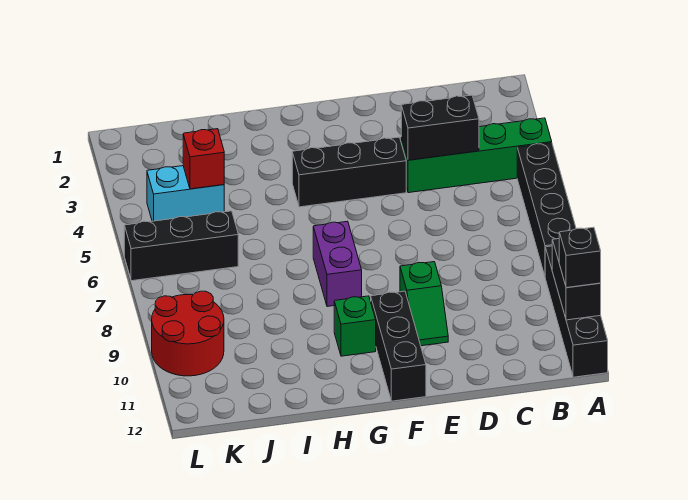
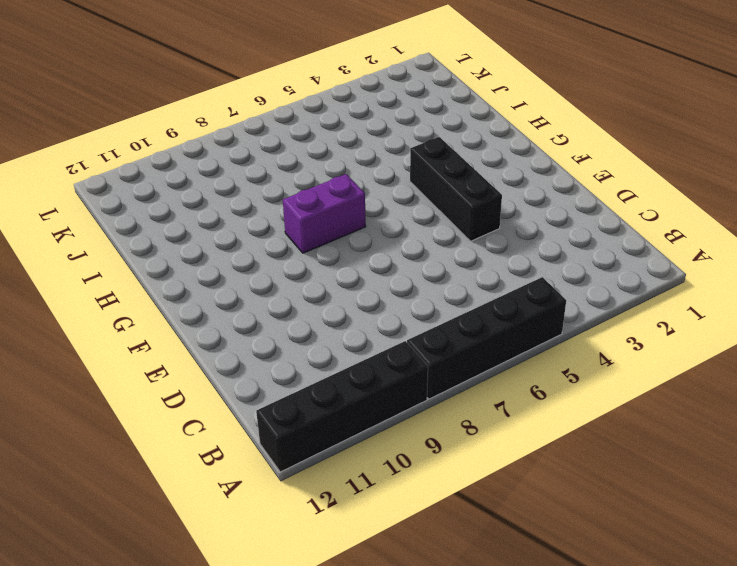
none -> green 1x4 brick [401,118,552,193]
none -> green 1x2 slope [400,262,448,346]
none -> black 1x3 brick [371,291,426,401]

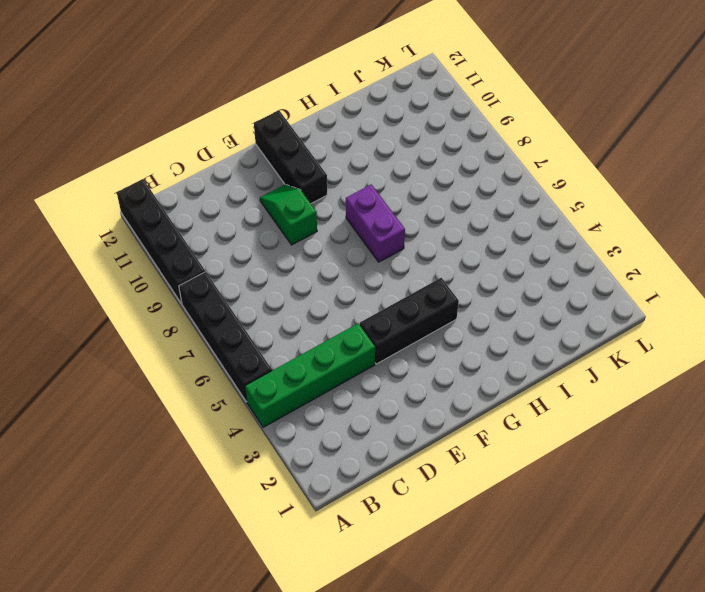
none -> green 1x1 brick [334,296,376,356]
none -> cyan 1x2 brick [147,166,224,221]
none -> black 1x3 brick [124,211,238,281]

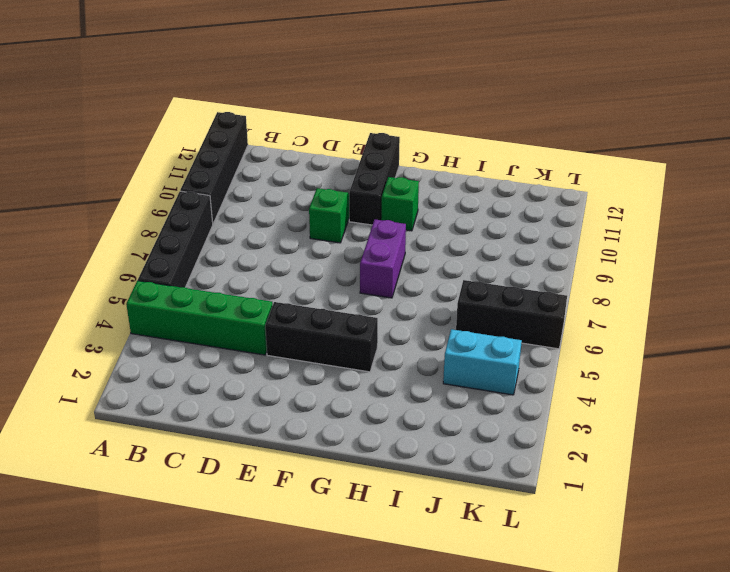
none -> red 2x2 round brick [152,291,224,376]
none -> black 1x2 brick [552,239,601,320]
none -> black 1x2 brick [401,95,479,160]

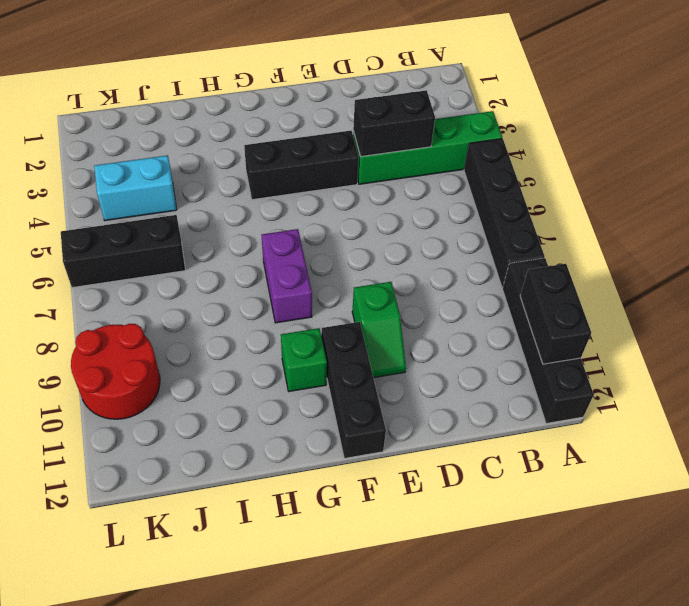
none -> red 1x1 brick [183,129,224,189]
none -> black 1x1 brick [559,227,601,288]

